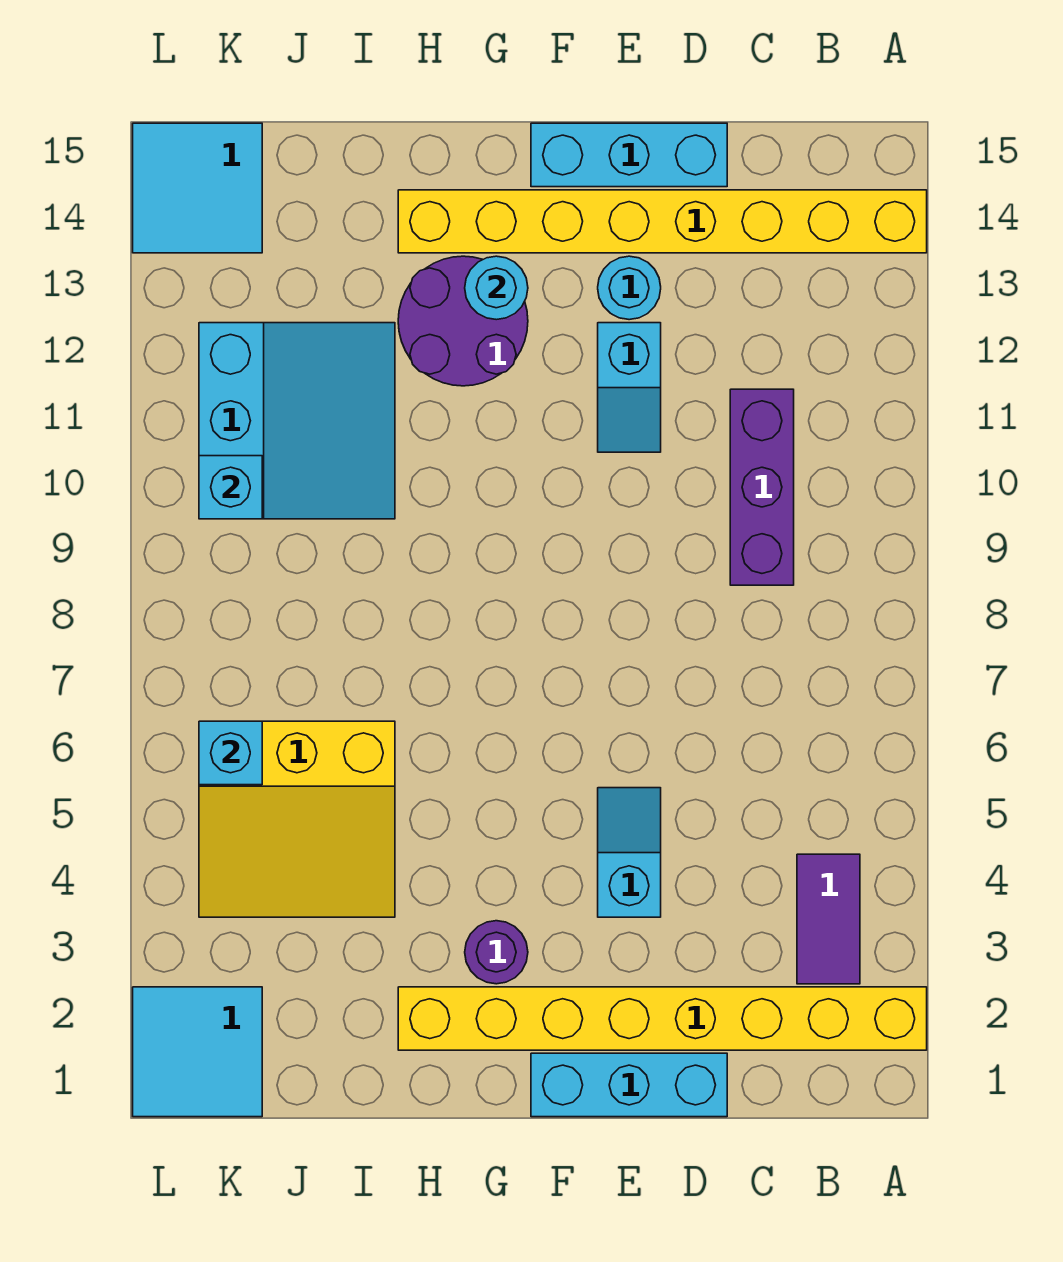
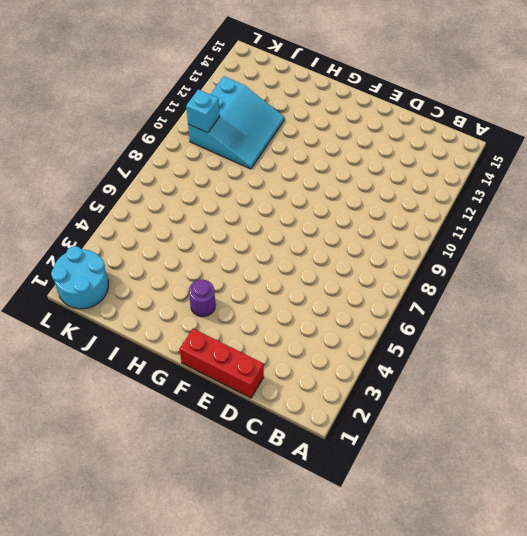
red 1x3 brick [179,329,264,398] -> cyan 1x3 brick [531,1053,727,1117]
cyan 2x2 round brick [51,246,108,309] -> cyan 2x2 tile [133,987,262,1117]
none -> yellow 1x8 brick [398,987,927,1050]
none -> yellow 1x8 brick [398,190,927,253]
none -> purple 1x2 tile [797,854,860,984]

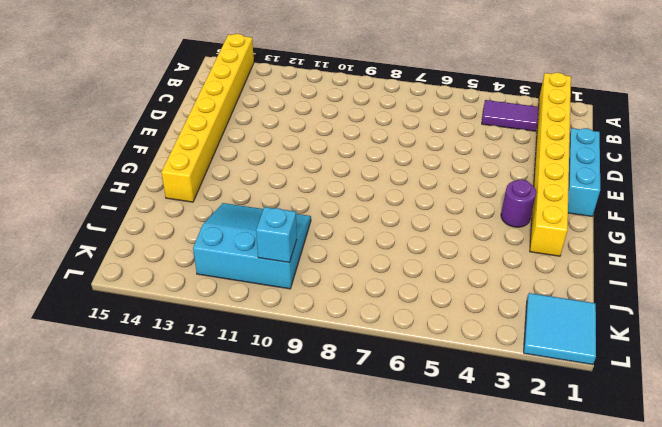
none -> purple 1x3 brick [730,389,794,585]
none -> cyan 1x3 brick [531,123,727,187]
none -> cyan 1x2 slope [598,788,661,917]

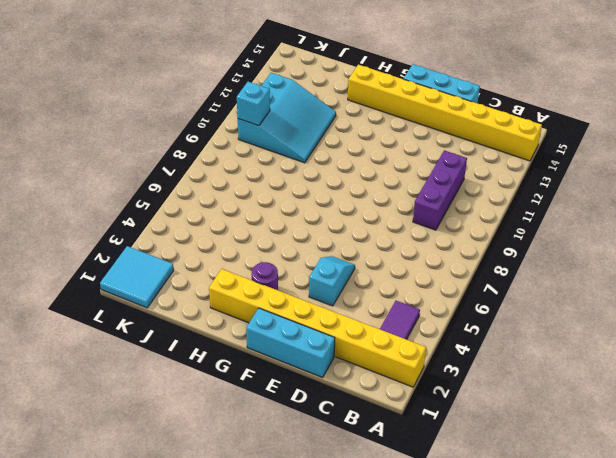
none -> cyan 1x2 slope [598,323,661,452]
none -> cyan 1x1 round brick [598,256,661,320]
none -> purple 2x2 round brick [398,256,528,386]

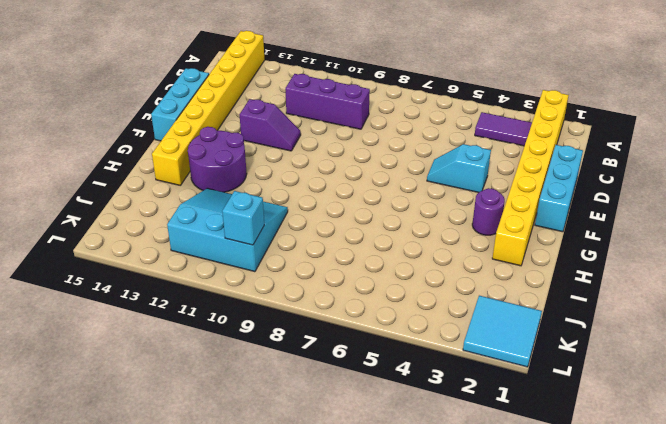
purple 1x2 slope [240,99,301,151] -> cyan 1x2 slope [598,323,661,452]
none -> cyan 1x1 round brick [598,256,661,320]
none -> yellow 3x3 slope [199,721,395,917]
none -> cyan 2x2 tile [133,123,262,253]

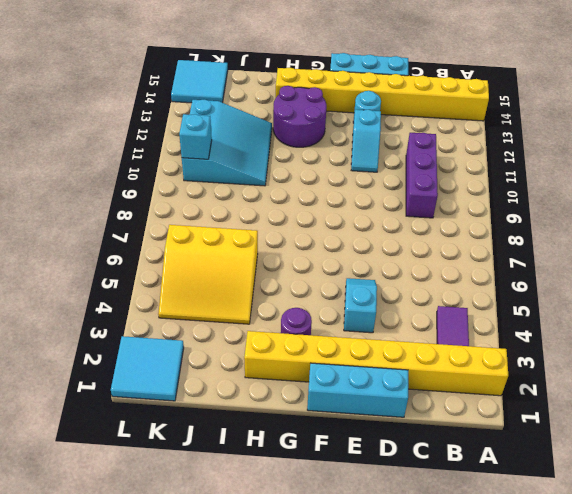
none -> cyan 1x1 round brick [465,256,528,320]
none -> cyan 1x1 brick [199,721,262,785]

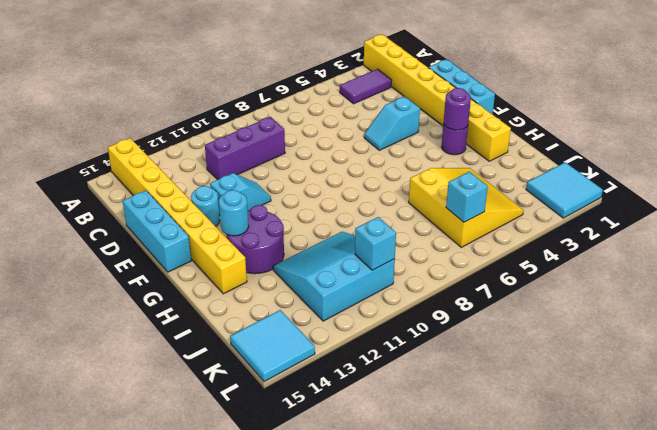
purple 1x1 round brick [444,88,471,130] -> none

